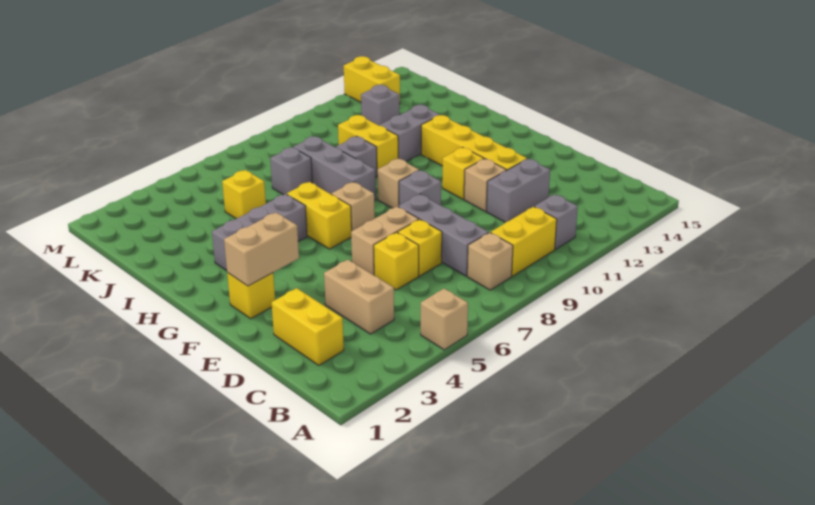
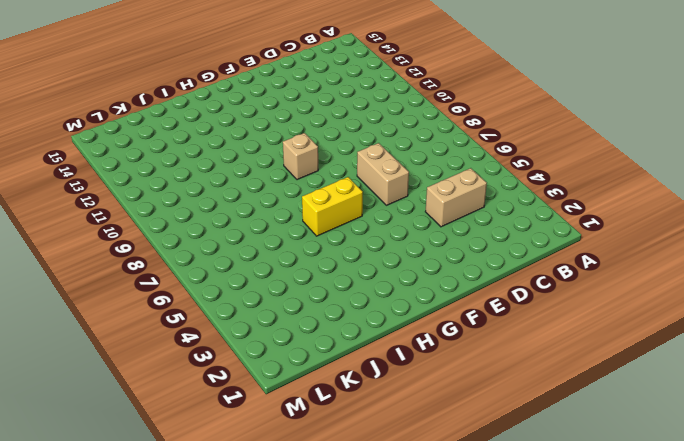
none -> tan 1x1 brick [421,288,468,350]
none -> tan 1x1 brick [467,232,513,290]
none -> yellow 1x2 brick [491,207,557,276]

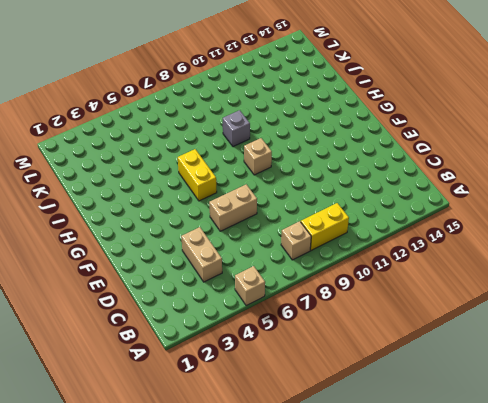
none -> grey 1x1 brick [534,194,578,249]
none -> yellow 1x2 brick [272,288,344,365]
none -> grey 1x3 brick [398,194,489,276]

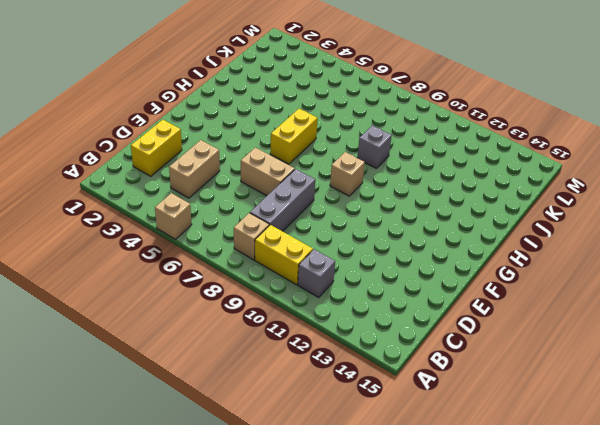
none -> yellow 1x1 brick [374,232,419,290]
none -> yellow 1x1 brick [398,219,442,276]
none -> grey 1x2 brick [487,159,550,222]

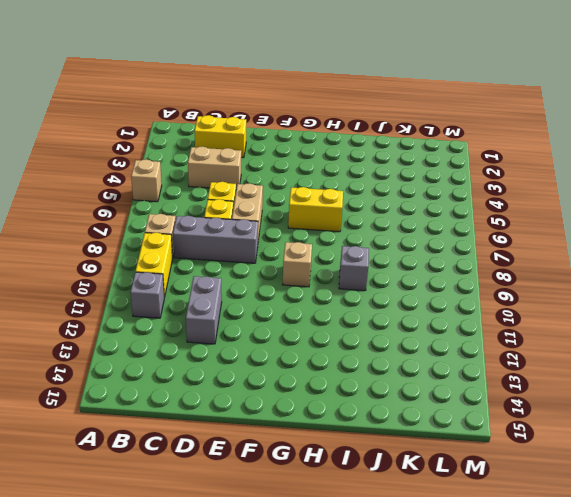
none -> tan 1x1 brick [464,159,506,211]
none -> yellow 1x4 brick [421,115,527,171]
none -> yellow 1x1 brick [227,273,275,319]

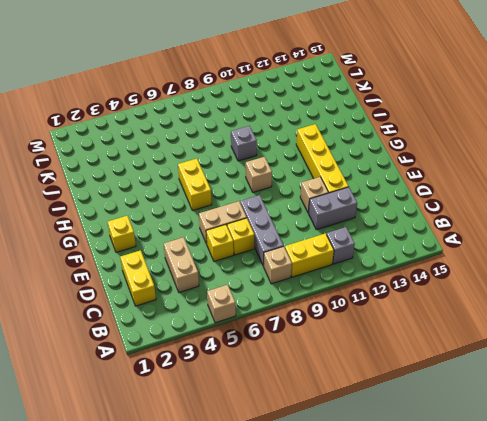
none -> grey 1x1 brick [399,170,441,205]
none -> yellow 1x1 brick [442,148,484,199]
none -> tan 1x1 brick [332,182,375,231]

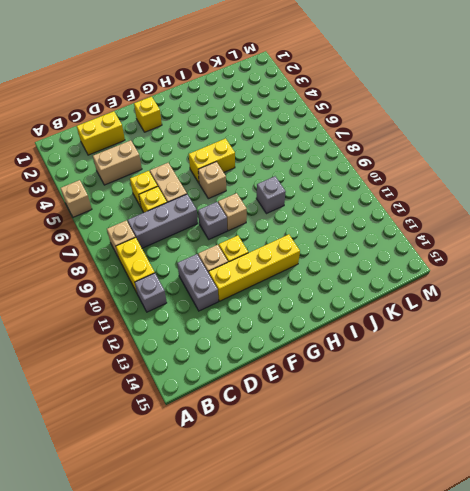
none -> grey 1x3 brick [212,194,307,271]
none -> grey 1x3 brick [293,136,376,201]
none -> yellow 1x2 brick [338,115,398,176]

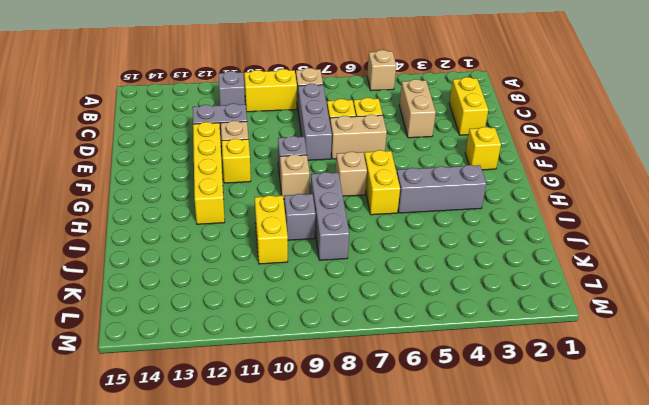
none -> grey 1x2 brick [380,105,440,161]
none -> yellow 1x1 brick [222,170,266,219]
none -> grey 1x1 brick [270,147,312,195]

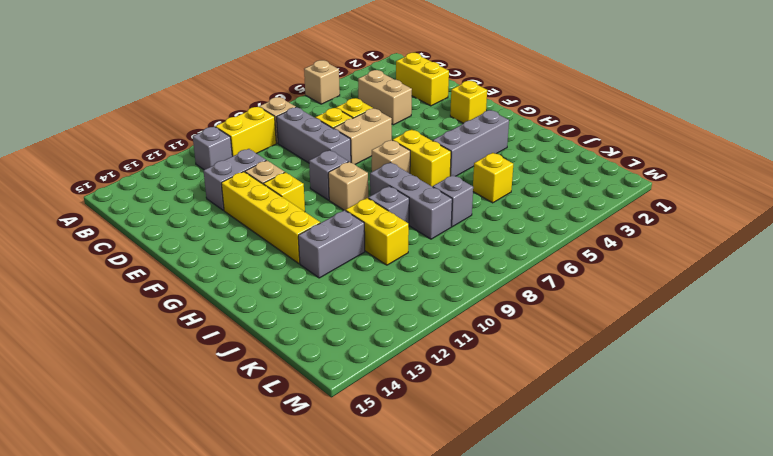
none -> grey 1x1 brick [361,85,399,126]
none -> yellow 1x2 brick [344,56,400,104]
none -> tan 1x2 brick [224,213,299,286]

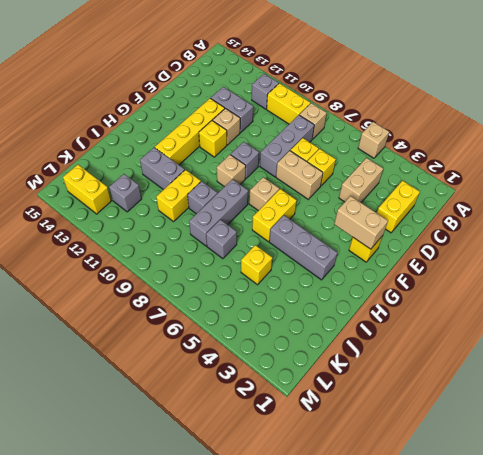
yellow 1x2 brick [63,165,111,214] -> yellow 1x2 brick turned to [344,56,400,104]

